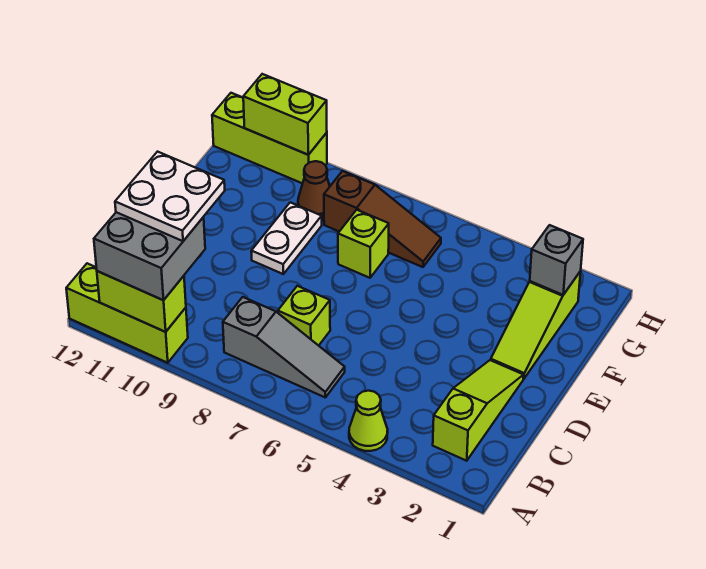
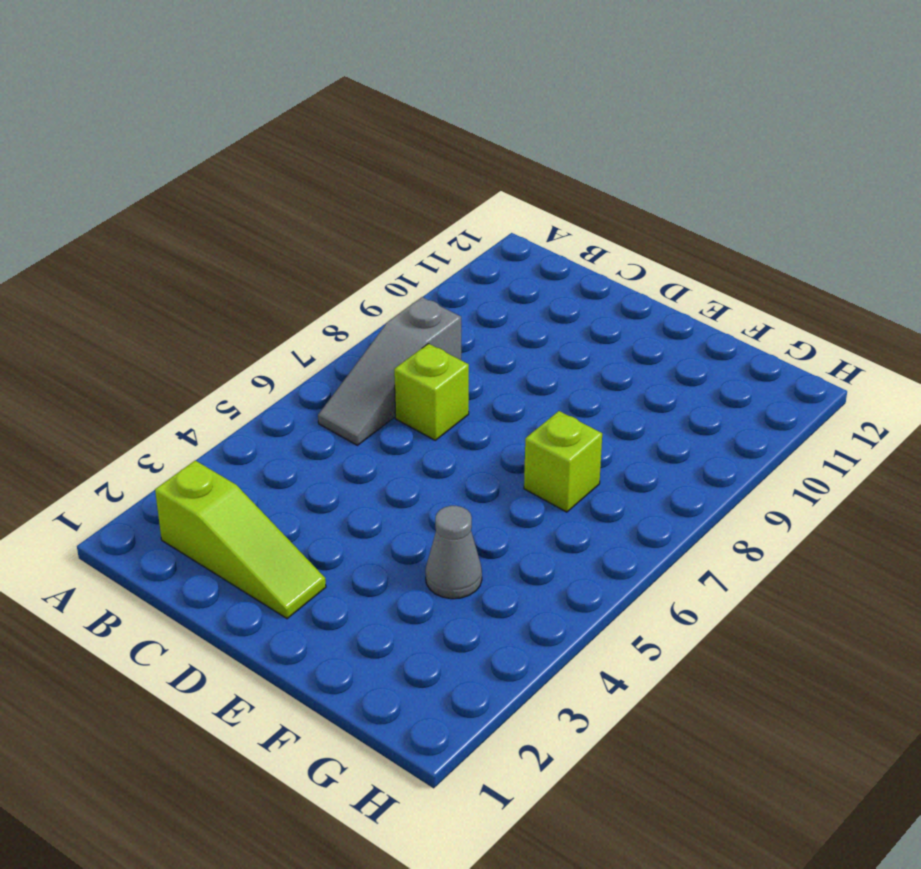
grey 1x1 cone [425,506,482,599] -> none
none -> lime 1x1 cone [349,391,388,451]
none -> lime 1x3 brick [66,263,188,363]
none -> lime 1x3 slope [491,271,581,379]

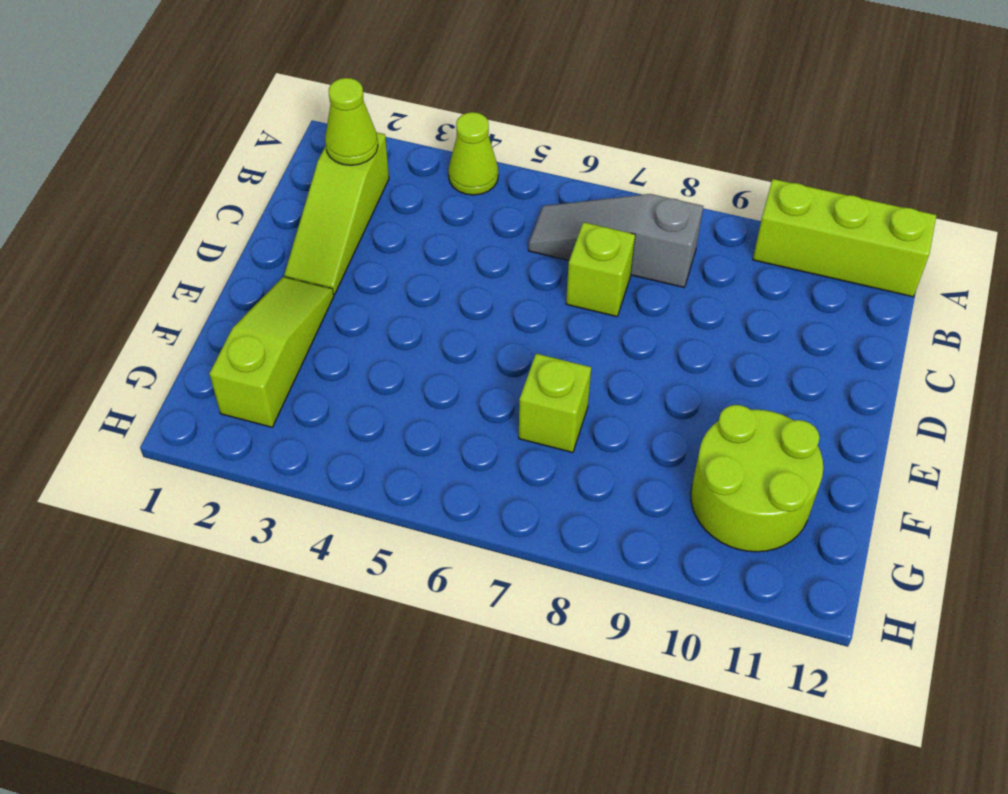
lime 1x1 cone [325,78,378,165] -> none
lime 2x2 round brick [691,405,823,552] -> none
none -> white 1x2 plate [251,202,322,274]
none -> brown 1x3 slope [324,171,441,267]
none -> brown 1x1 cone [298,161,330,219]

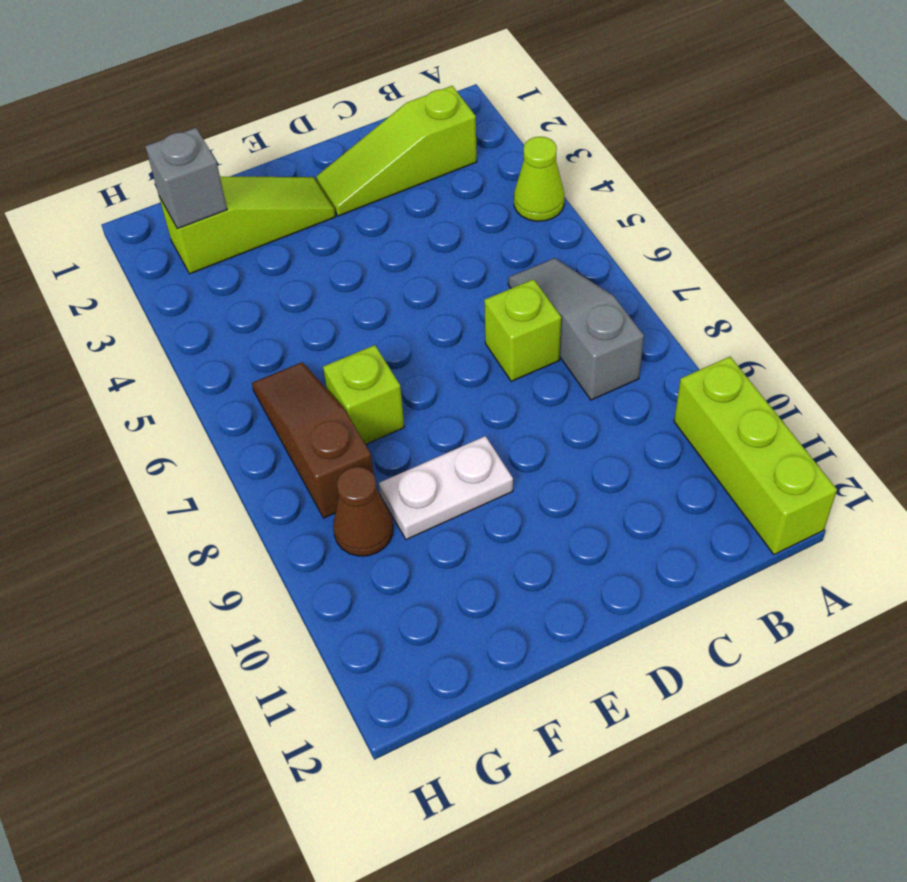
none -> lime 1x3 brick [212,93,327,184]
none -> lime 1x2 brick [97,271,186,332]
none -> lime 1x2 brick [243,74,327,155]

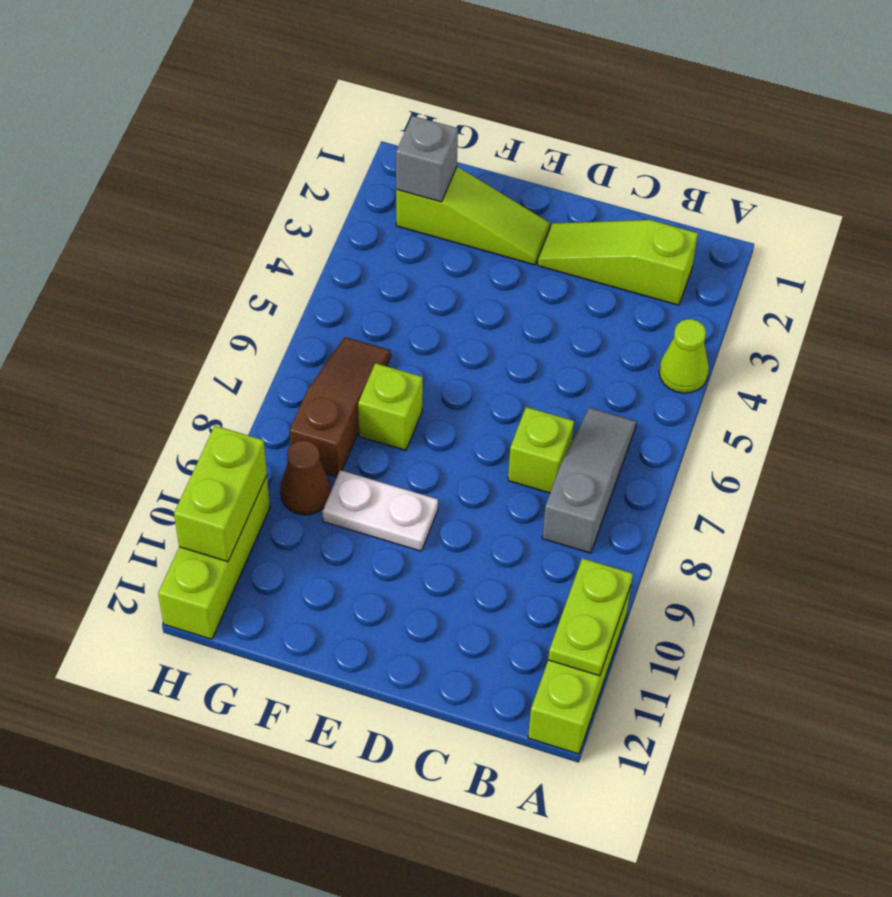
lime 1x2 plate [548,558,633,676] -> lime 1x2 brick [97,271,186,332]
none -> grey 2x2 brick [94,212,205,300]
none -> white 2x2 plate [115,152,225,241]

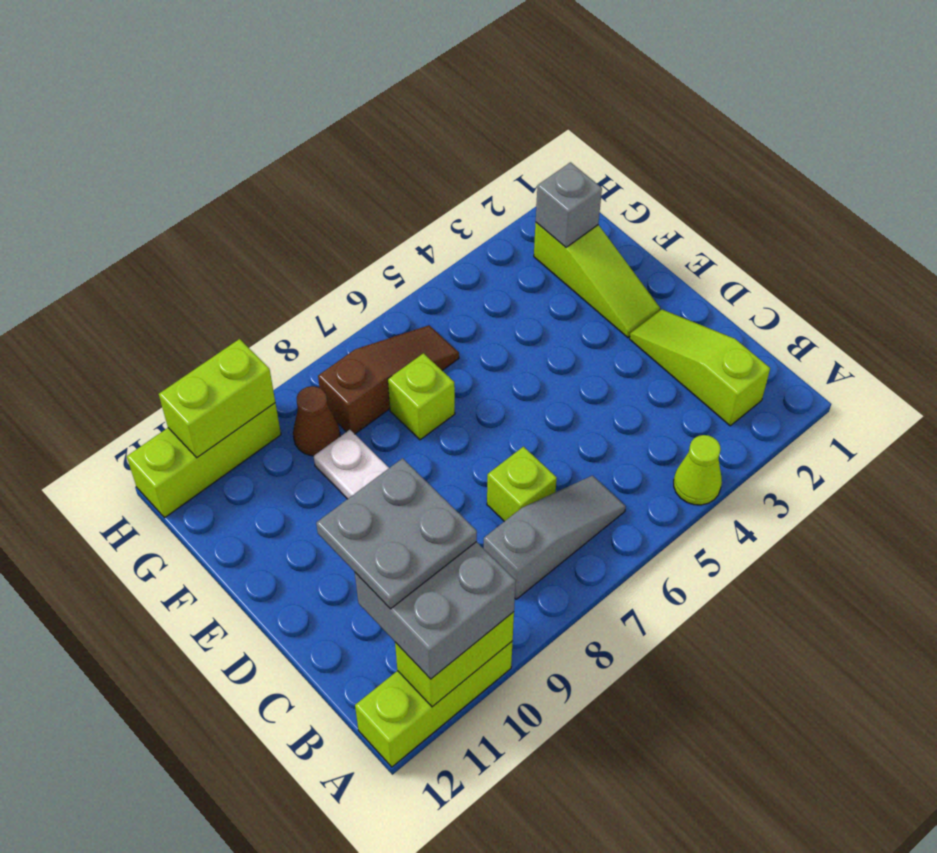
grey 2x2 plate [316,458,477,609] -> white 2x2 plate [115,152,225,241]

